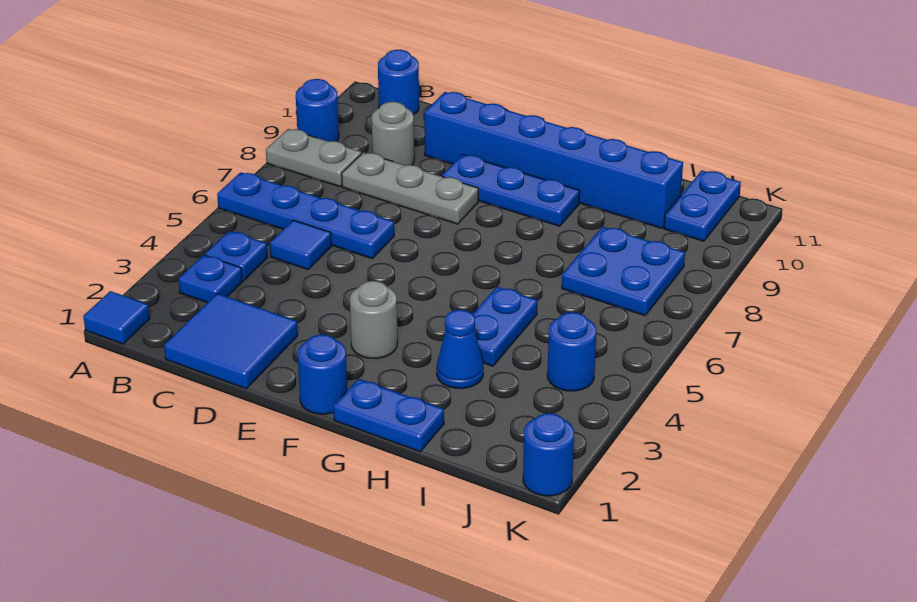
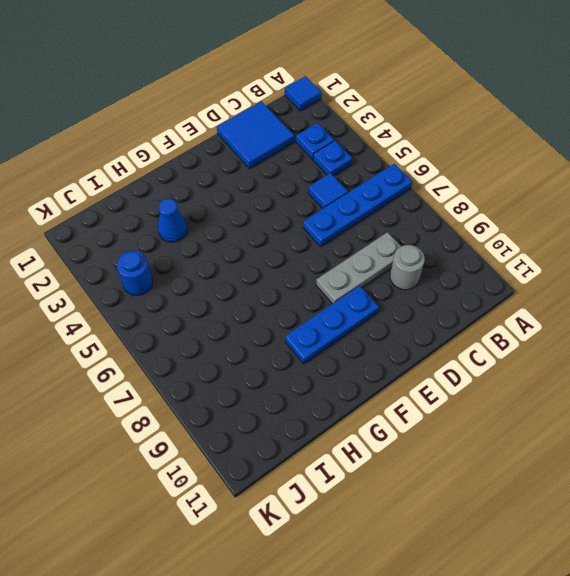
none -> grey 1x2 plate [266,129,362,187]
none -> blue 1x1 round brick [296,79,339,141]
none -> blue 1x1 round brick [378,50,419,115]

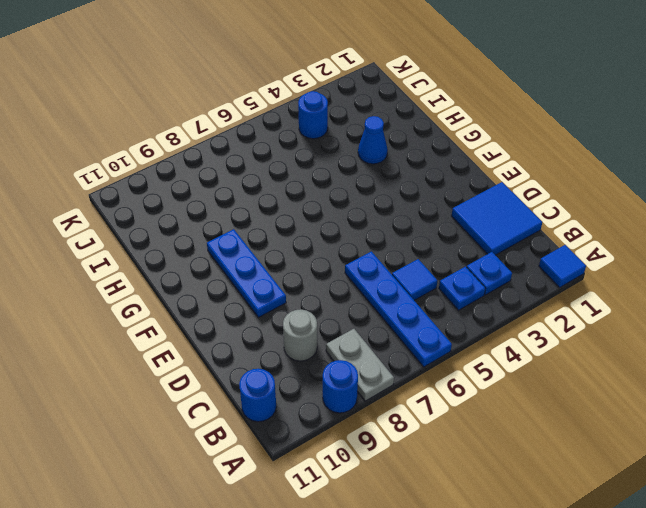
none -> grey 1x3 plate [342,152,478,224]
none -> blue 1x6 brick [424,92,683,228]
none -> blue 1x1 round brick [298,334,347,414]

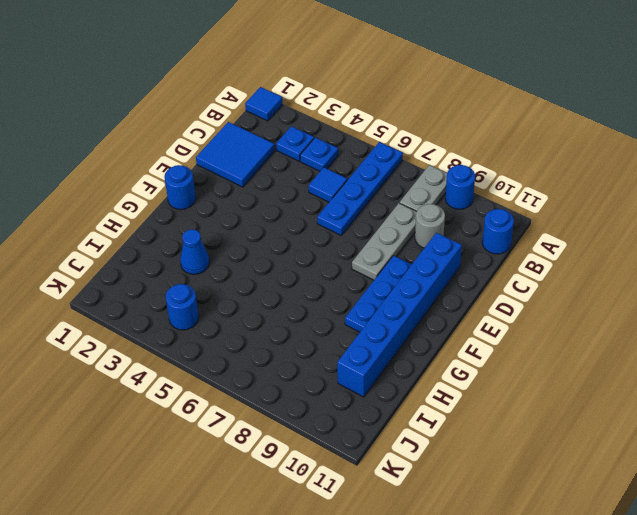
none -> grey 1x1 round brick [350,281,398,359]
none -> blue 1x2 plate [334,379,444,452]
none -> blue 1x2 plate [473,287,537,366]

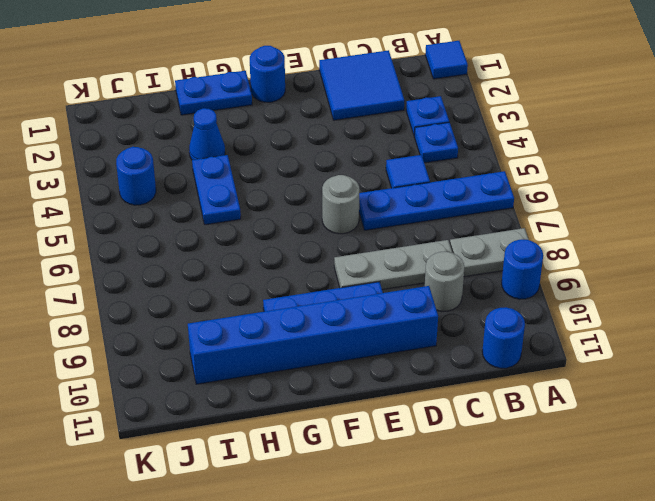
grey 1x1 round brick [322,175,359,234] -> grey 1x1 round brick moved to [350,281,398,359]
none -> blue 2x2 plate [562,227,685,316]
none -> blue 1x2 plate [664,170,741,241]
none -> blue 1x1 round brick [523,413,574,496]

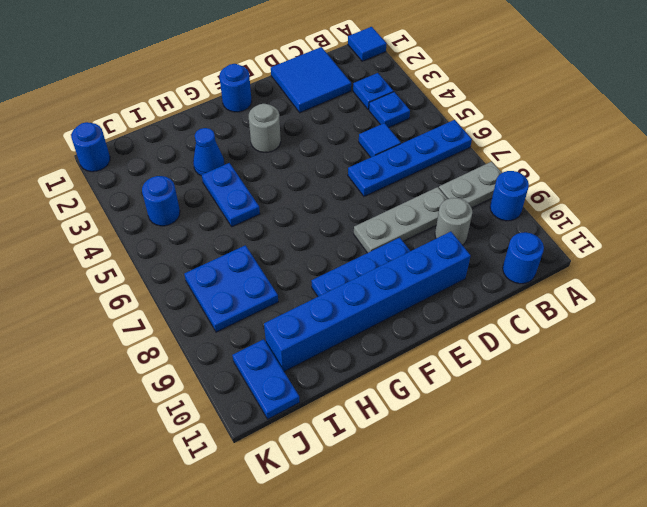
none -> blue 1x2 plate [334,379,444,452]

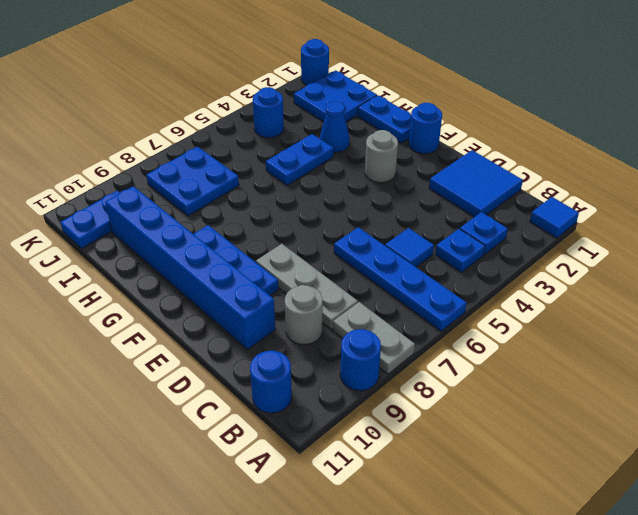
blue 2x2 plate [294,70,377,122] -> none

